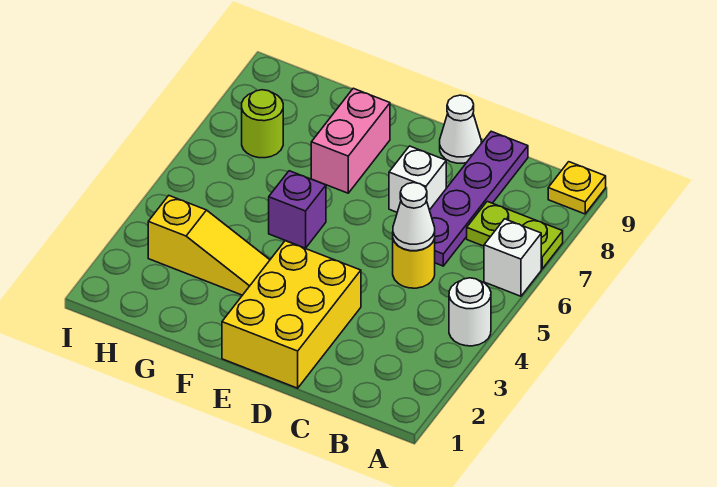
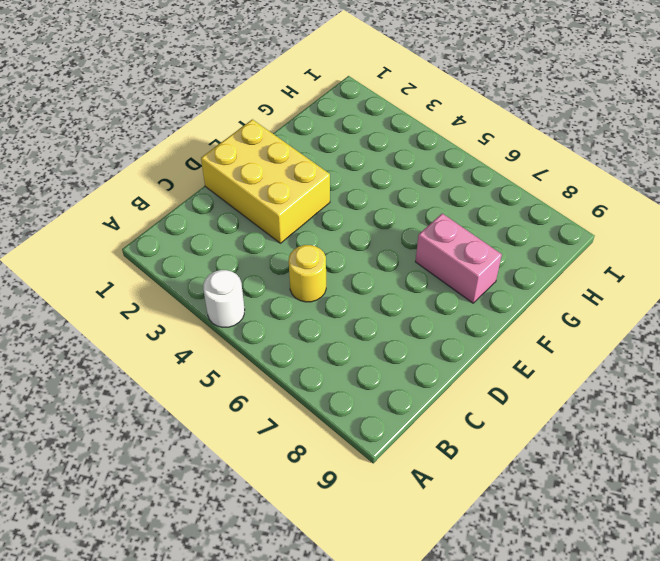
none -> white 1x1 brick [484,219,541,296]
none -> lime 1x2 plate [467,201,563,269]
none -> yellow 1x1 plate [548,162,606,214]

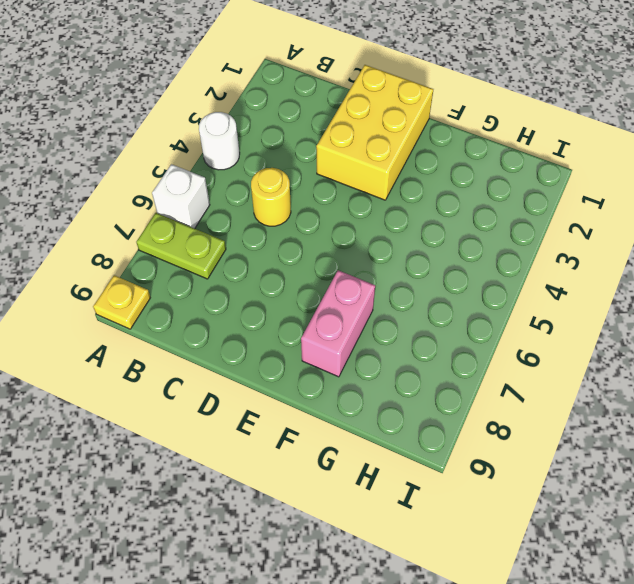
none -> purple 1x4 plate [430,131,528,266]
none -> white 1x1 brick [389,146,446,212]
none -> white 1x1 cone [440,95,481,163]

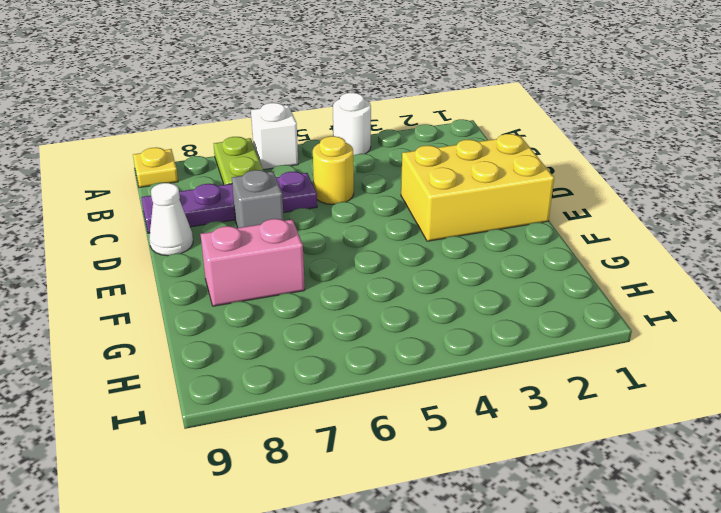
grey 1x1 brick [232,170,284,228] -> white 1x1 brick [389,146,446,212]
none -> yellow 1x3 slope [148,196,270,295]
none -> purple 1x1 brick [269,171,326,248]
none -> lime 1x1 round brick [242,90,283,158]

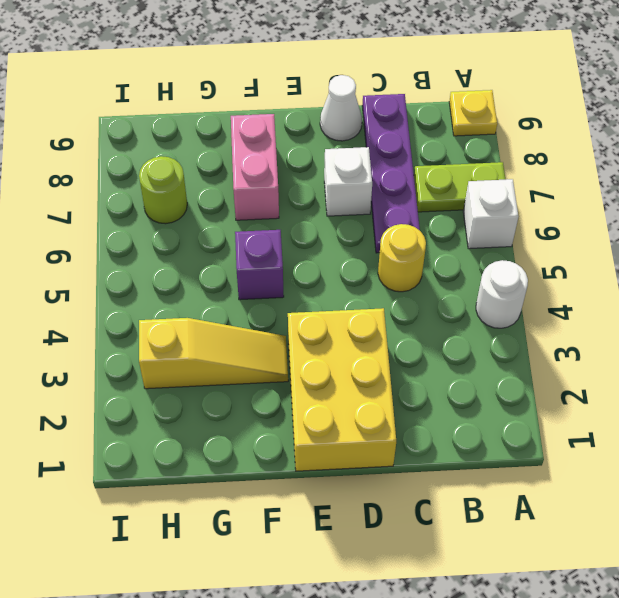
none -> white 1x1 cone [393,183,435,251]

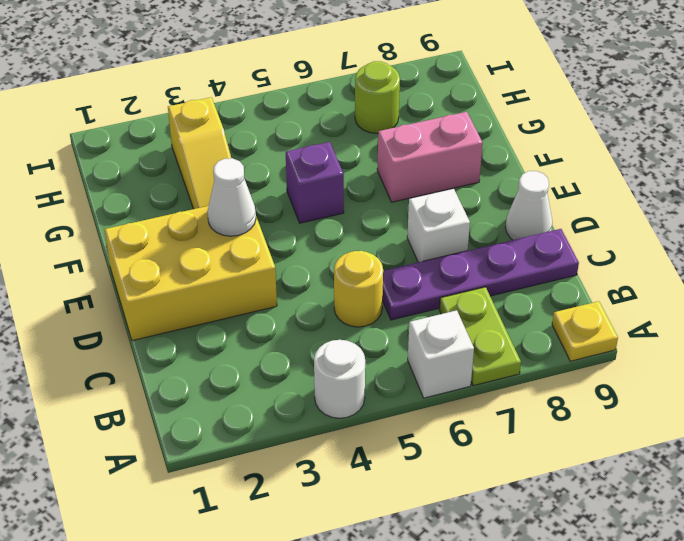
white 1x1 cone [207,158,256,236] -> white 1x1 cone moved to [393,183,435,251]

